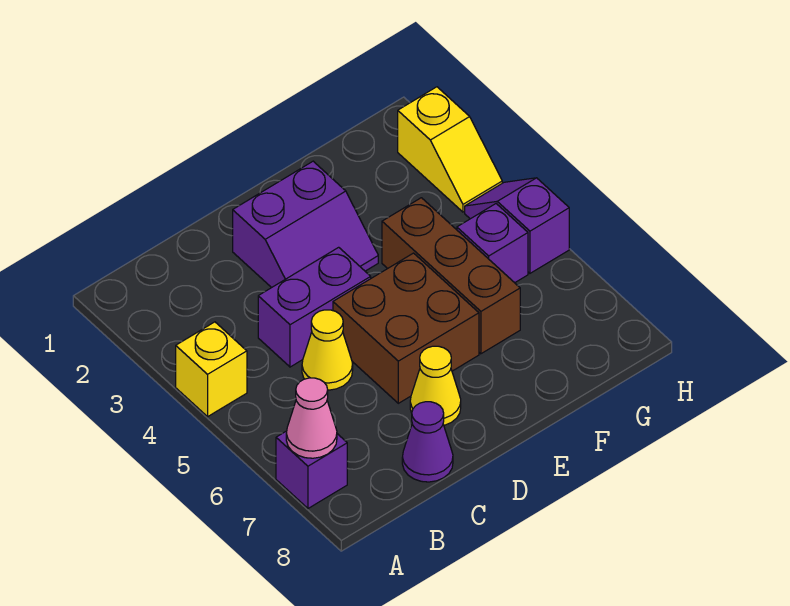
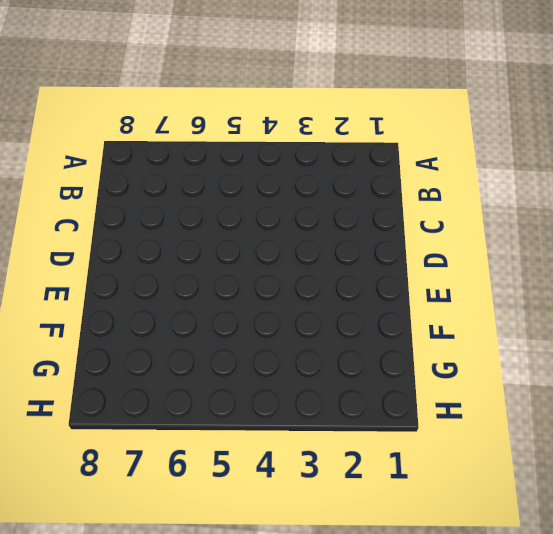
none -> yellow 1x1 brick [176,322,247,417]
none -> purple 1x1 brick [276,431,347,508]
none -> purple 1x2 brick [258,247,371,367]

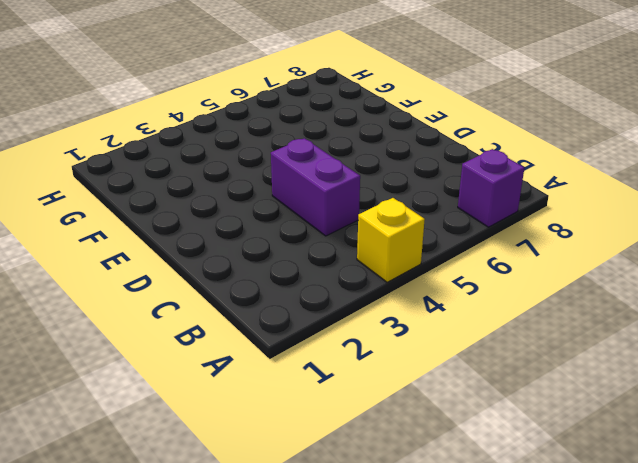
none -> yellow 1x1 cone [302,310,353,390]
none -> purple 1x1 cone [402,402,453,482]
none -> purple 2x2 slope [233,161,378,288]

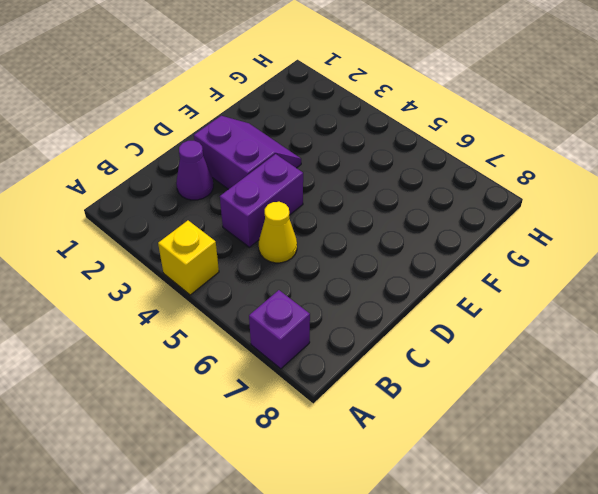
purple 1x1 cone [176,141,213,200] -> purple 1x1 cone moved to [402,402,453,482]
purple 2x2 slope [194,116,301,189] -> purple 2x2 slope turned to [233,161,378,288]
none -> brown 2x2 brick [333,253,479,403]
none -> yellow 1x1 cone [410,346,461,425]
none -> brown 1x3 brick [382,198,520,354]

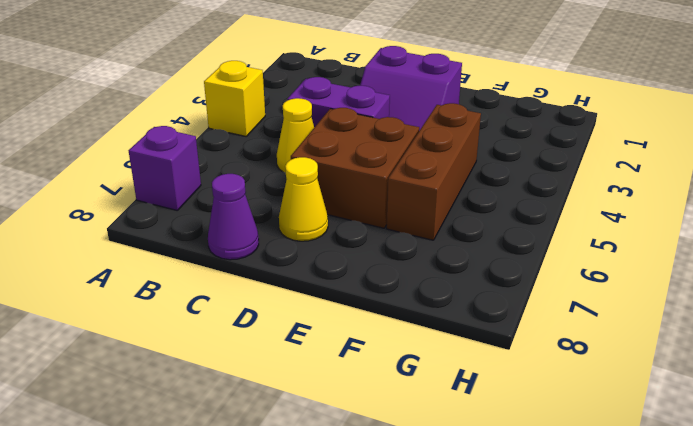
none -> purple 1x1 brick [457,204,528,283]
none -> yellow 1x2 slope [398,87,502,212]
none -> purple 1x2 slope [465,178,569,273]

